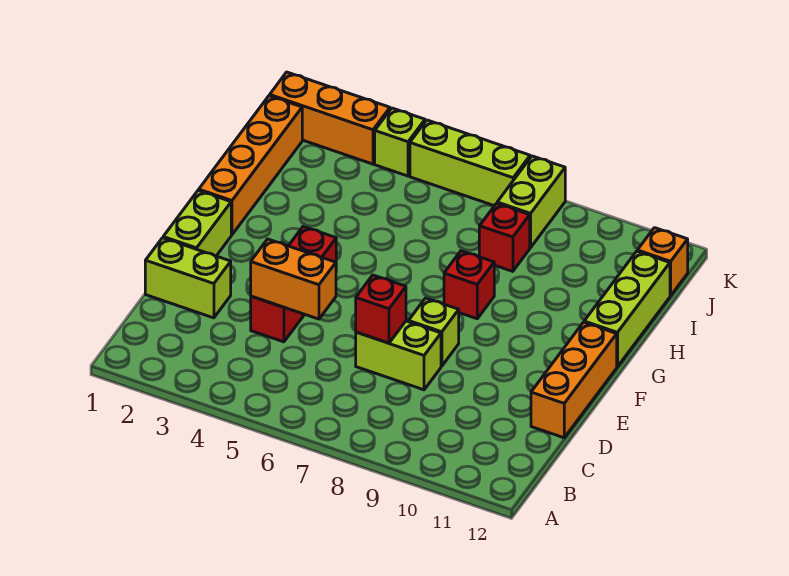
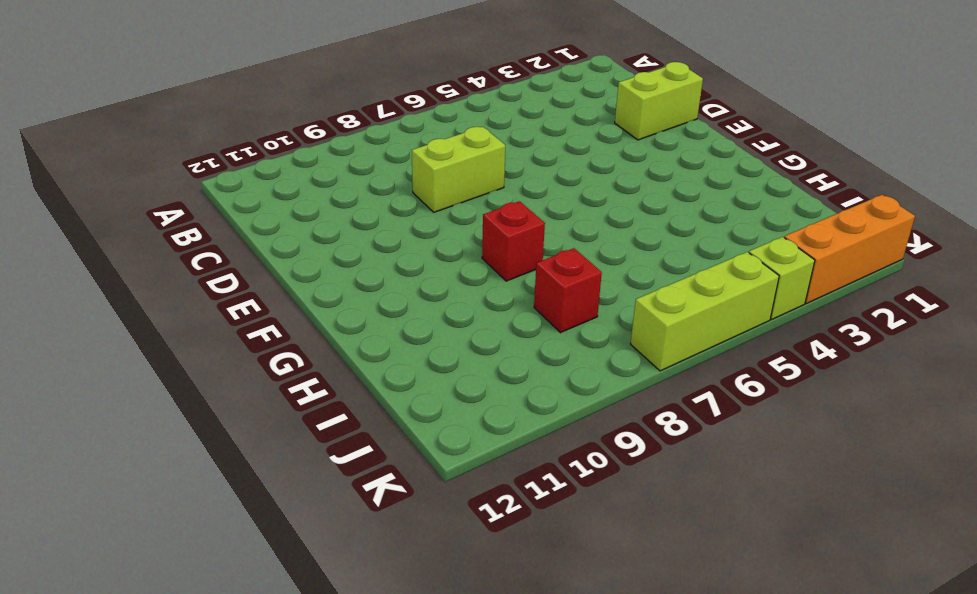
none -> red 1x3 brick [251,227,336,342]
none -> orange 1x3 brick [531,322,617,438]
none -> lime 1x2 brick [163,190,231,256]

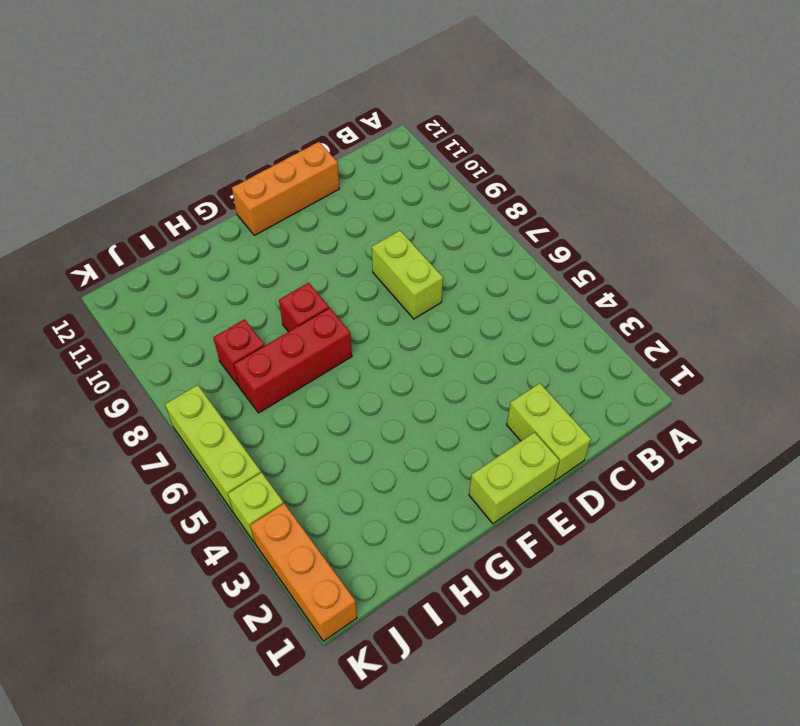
red 1x3 brick [234,308,352,413] -> red 1x3 brick moved to [251,227,336,342]
none -> lime 1x1 brick [409,298,459,366]
none -> orange 1x4 brick [199,96,302,235]
none -> lime 1x3 brick [584,251,670,367]

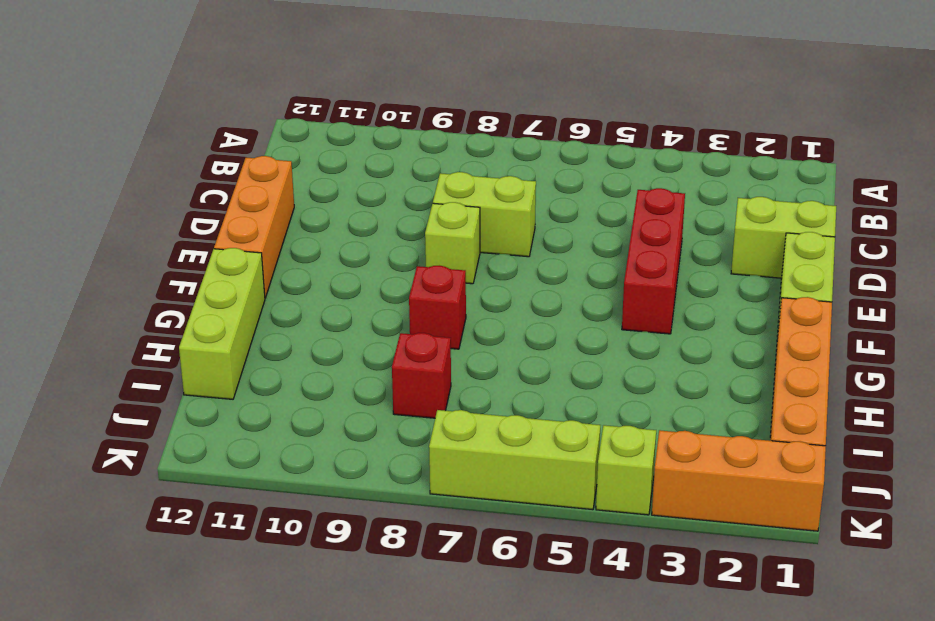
none -> lime 1x2 brick [497,156,565,248]
none -> orange 1x1 brick [637,228,688,296]
none -> orange 1x2 brick [251,239,336,319]

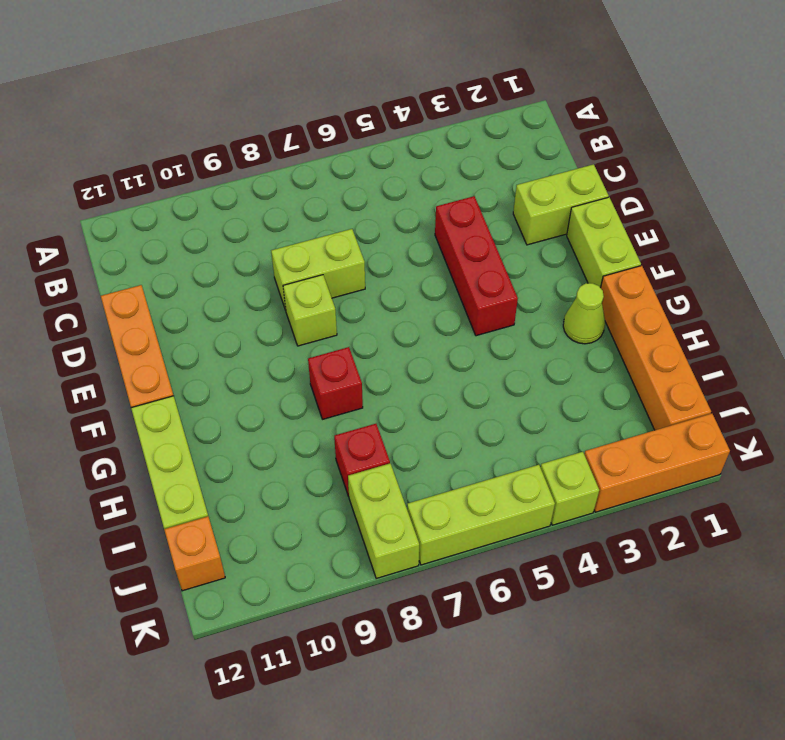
lime 1x1 cone [563,283,605,344] -> none
none -> orange 1x2 brick [251,239,336,319]
none -> red 1x1 brick [356,275,406,343]

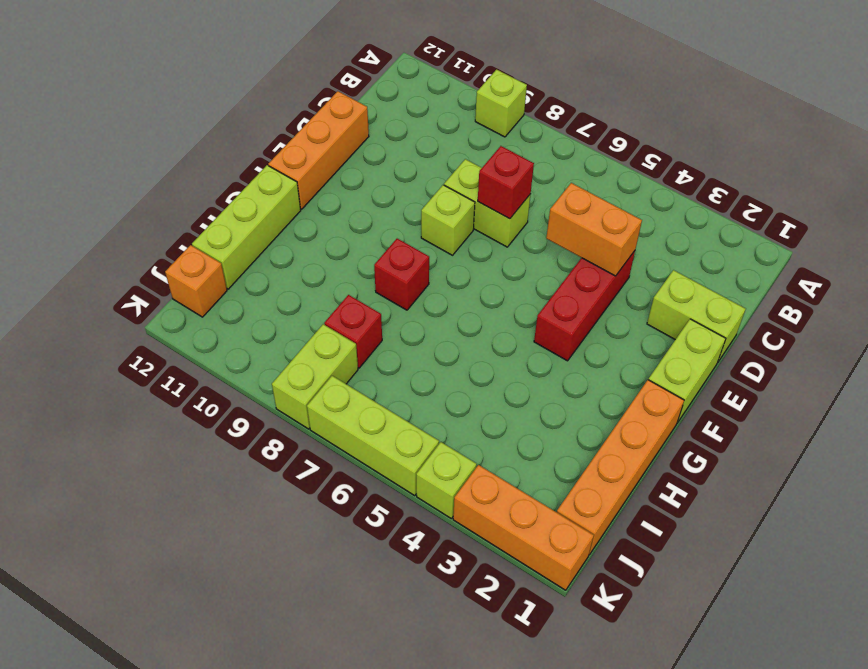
lime 1x1 brick [475,69,527,137] -> none

